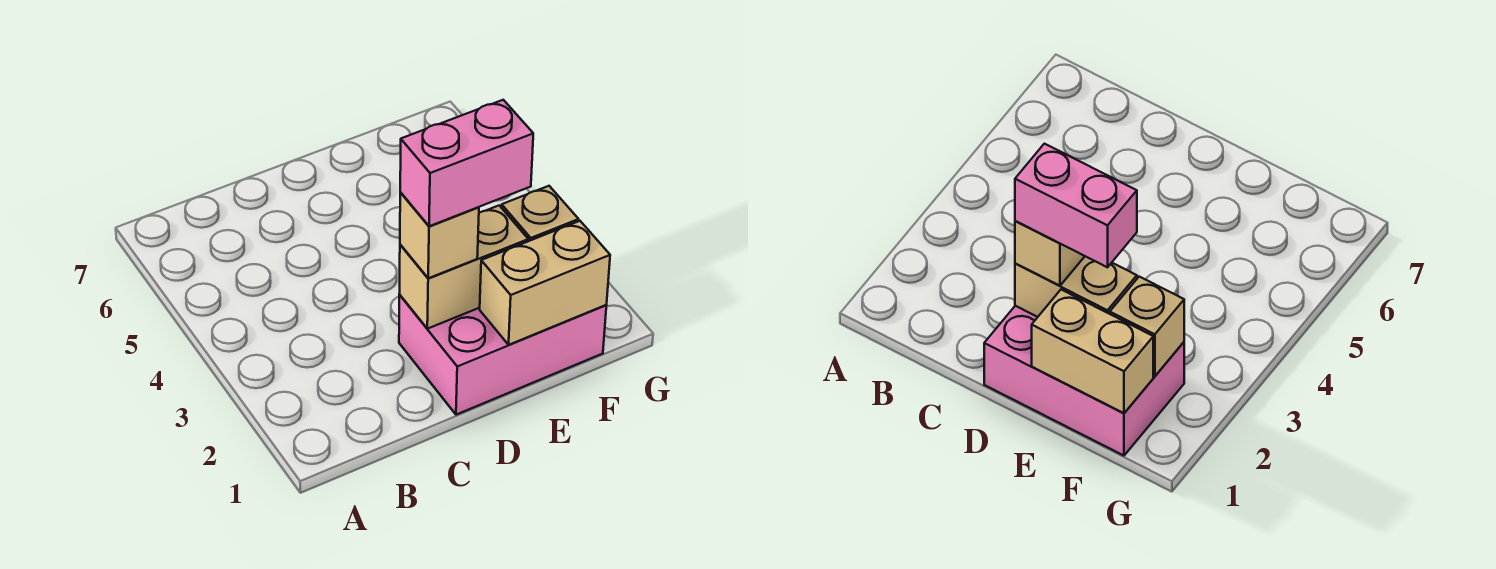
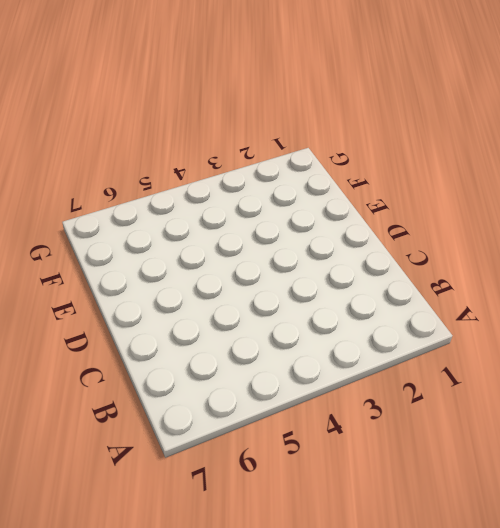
none -> pink 2x3 brick [399,295,606,415]
none -> tan 1x2 brick [400,206,528,329]

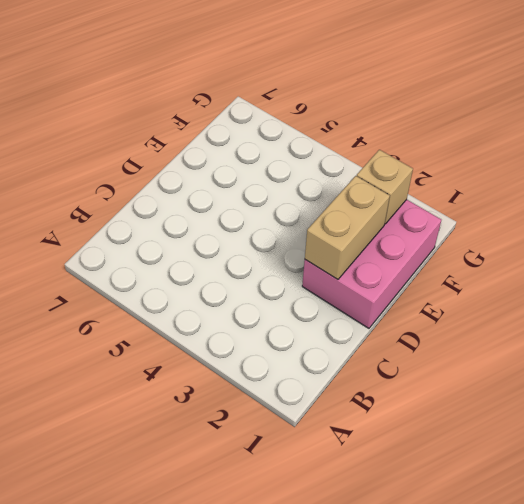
none -> tan 1x2 brick [480,221,610,345]
none -> tan 1x1 brick [400,193,479,278]

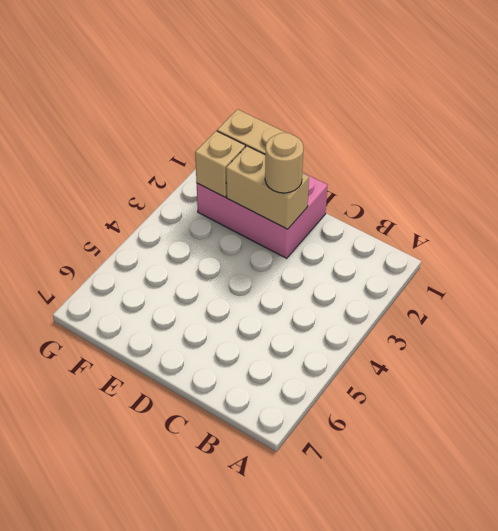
tan 1x1 round brick [265,133,303,193] -> tan 1x1 brick [400,193,479,278]
none -> pink 1x2 brick [400,100,533,226]

